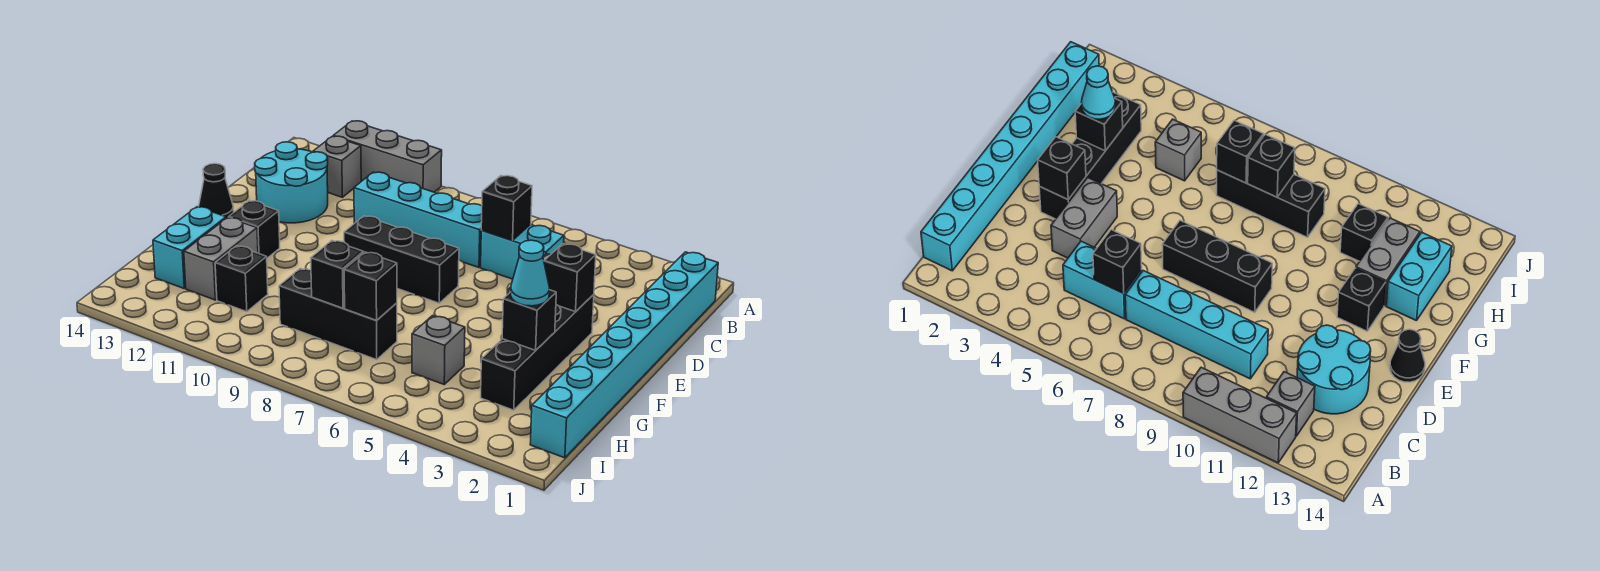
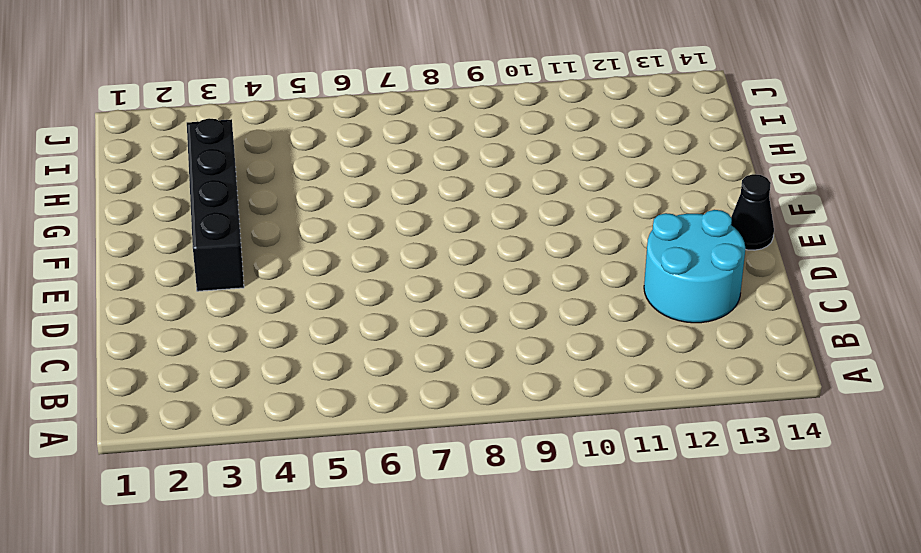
none -> grey 1x3 brick [333,121,442,192]
none -> cyan 1x8 brick [530,252,718,458]
none -> grey 1x1 brick [313,136,361,197]

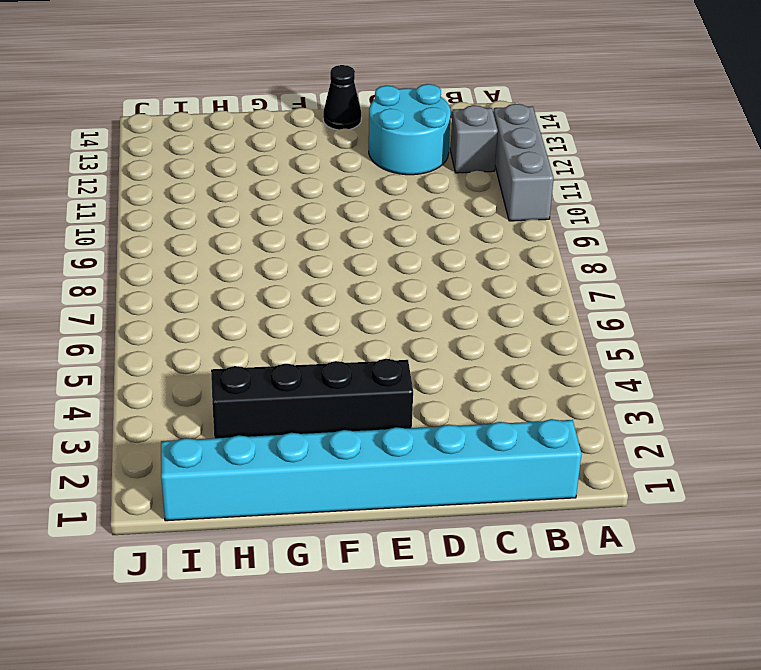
none -> cyan 1x2 brick [481,224,564,279]
none -> cyan 1x4 brick [354,172,482,268]
none -> grey 1x2 brick [1051,177,1117,258]

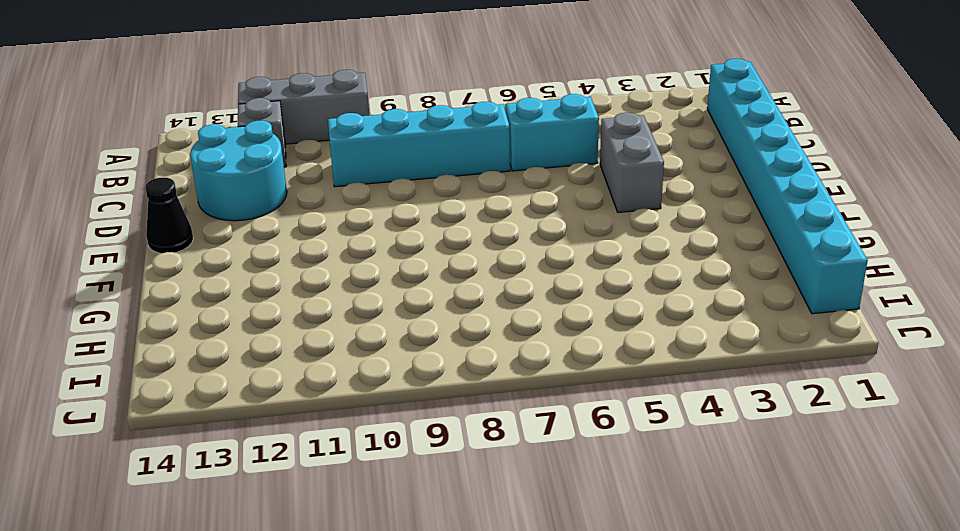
none -> black 1x4 brick [481,294,594,410]
none -> black 1x3 brick [344,216,459,303]
none -> black 1x1 brick [229,201,280,258]

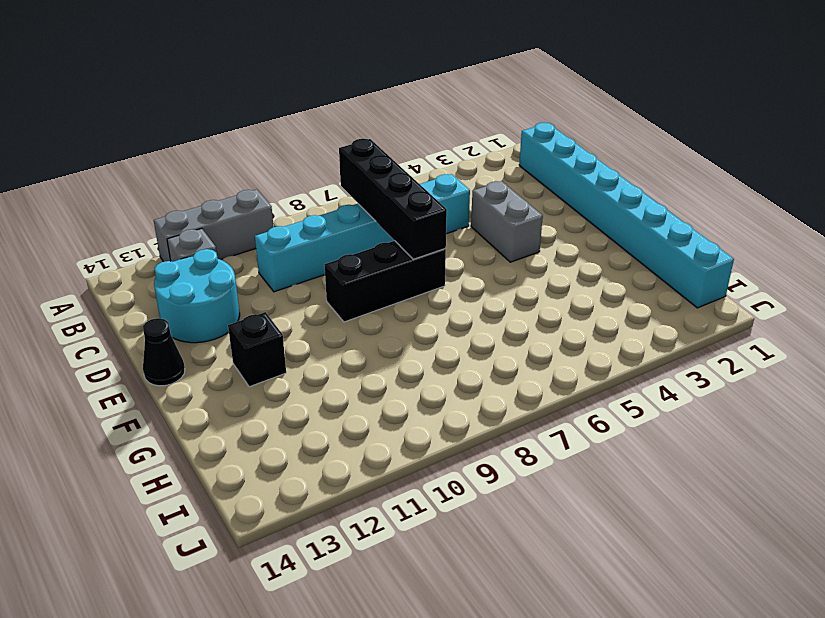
black 1x4 brick [339,139,447,259] -> black 1x4 brick moved to [481,294,594,410]
none -> grey 1x2 brick [184,217,258,300]
none -> cyan 1x2 brick [153,207,226,288]
none -> grey 1x1 brick [412,316,465,384]

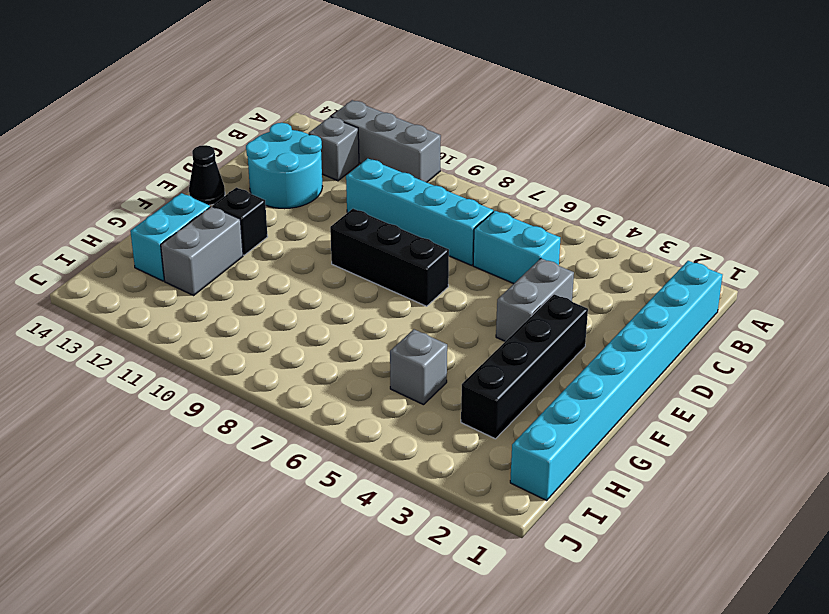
none -> black 1x3 brick [279,268,397,360]
none -> black 1x1 brick [215,246,268,312]
none -> black 1x1 brick [481,176,532,240]

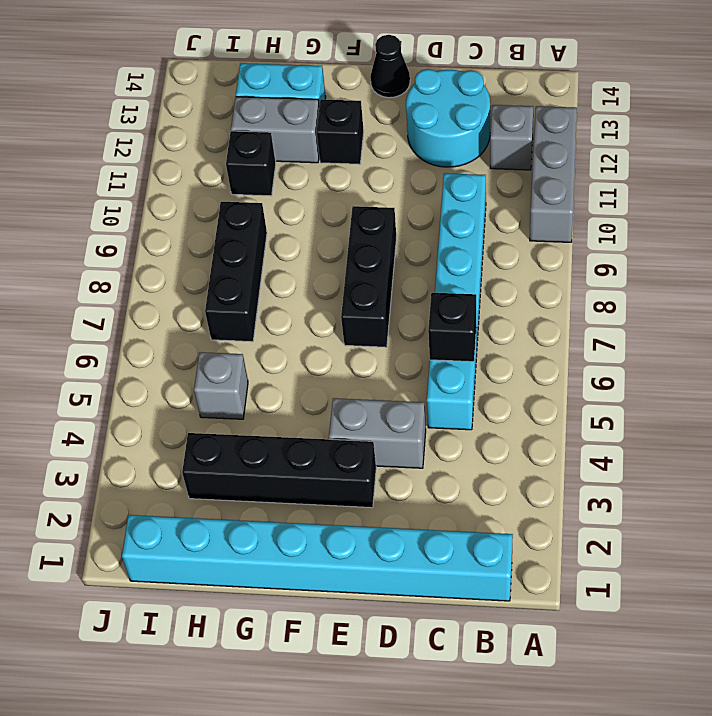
none -> black 1x1 brick [544,244,596,312]
none -> black 1x1 brick [502,290,556,350]
none -> black 1x1 brick [344,252,397,321]

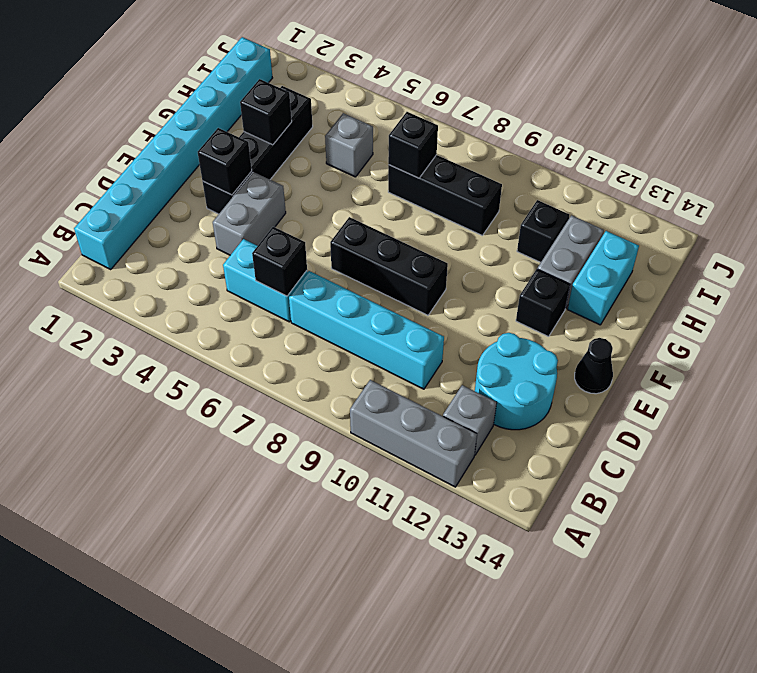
none -> black 1x1 brick [311,241,363,308]
none -> cyan 1x1 cone [511,240,549,306]

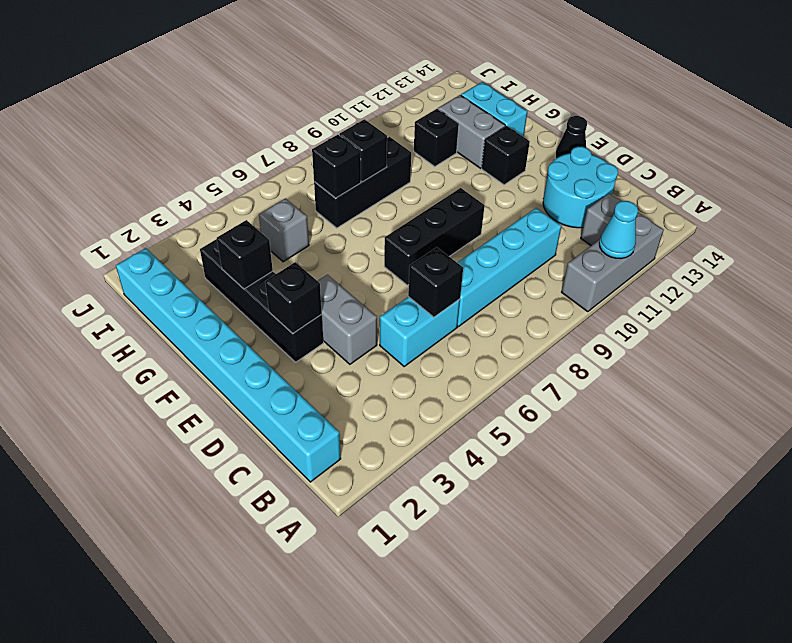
cyan 1x1 cone [599,201,638,258] -> cyan 1x1 cone moved to [511,240,549,306]

